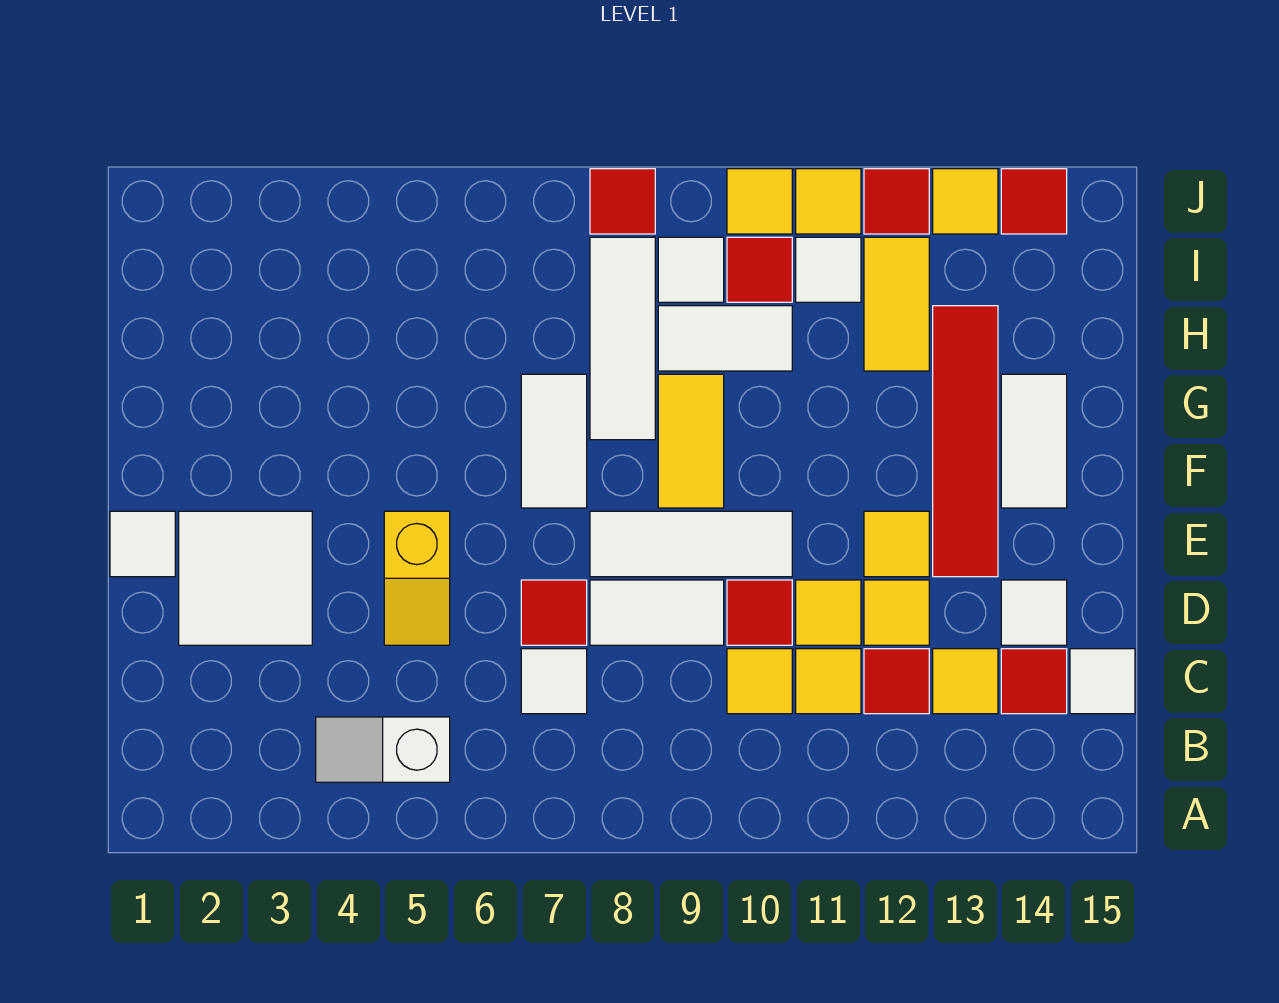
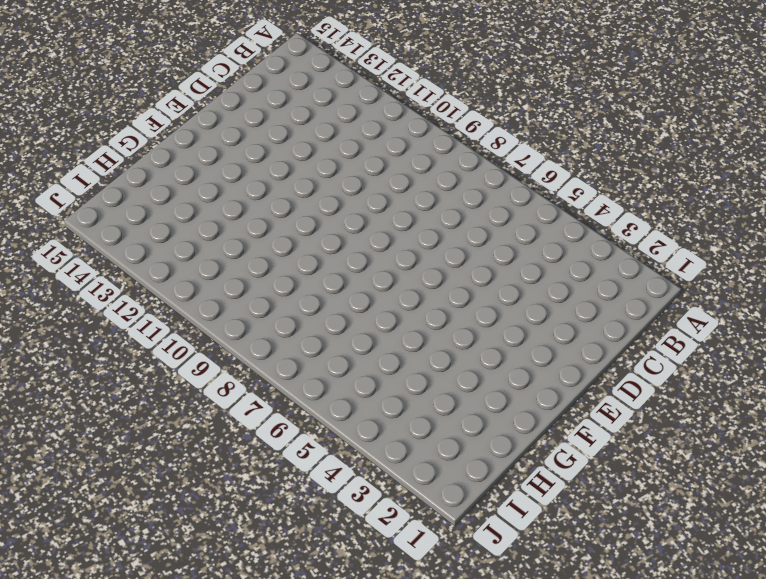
none -> white 1x2 slope [316,717,450,782]
none -> white 1x1 tile [521,649,587,714]
none -> yellow 1x1 tile [727,649,792,714]
none -> yellow 1x1 tile [796,649,861,714]

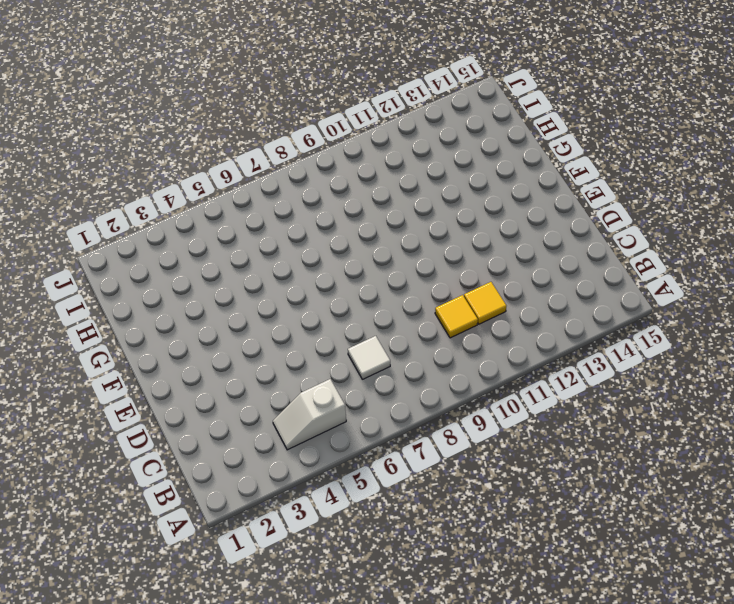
none -> red 1x1 tile [864,649,929,714]
none -> yellow 1x1 tile [933,649,998,714]
none -> red 1x1 tile [1001,649,1067,714]
none -> white 1x1 tile [1070,649,1135,714]

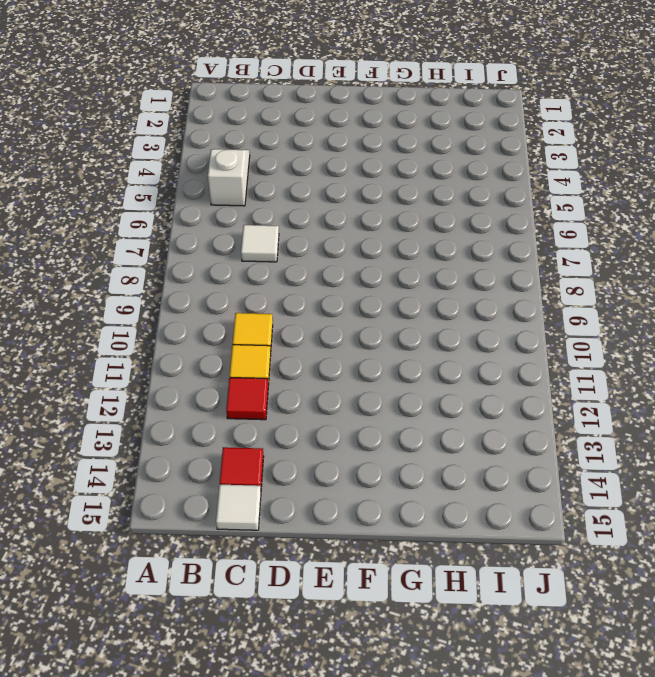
none -> yellow 1x1 tile [933,649,998,714]
none -> white 2x2 tile [179,511,312,645]
none -> yellow 1x2 slope [384,511,450,645]
none -> red 1x1 tile [521,580,587,645]

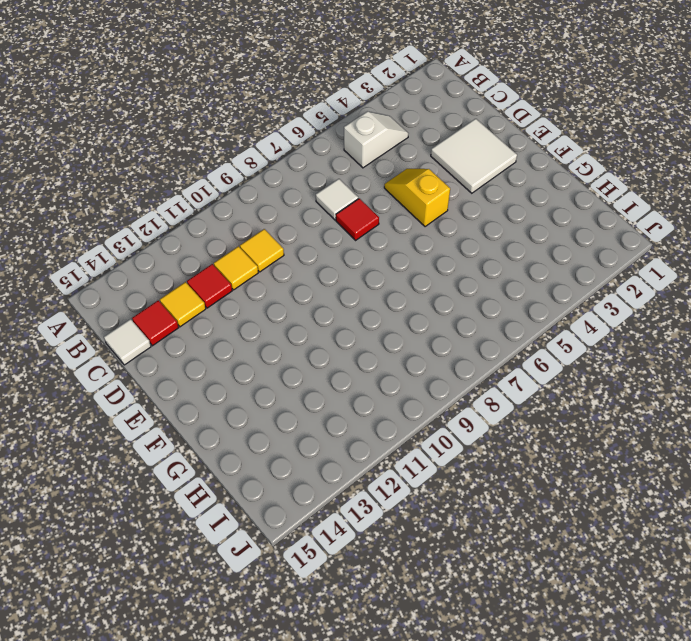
none -> white 1x2 tile [590,580,724,645]
none -> red 1x1 tile [727,580,792,645]
none -> yellow 1x1 tile [796,580,861,645]
none -> yellow 1x1 tile [864,580,929,645]

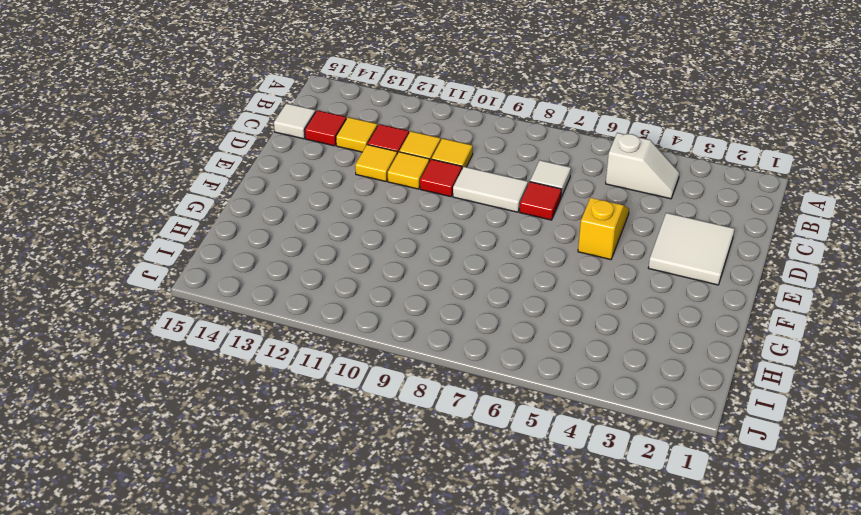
none -> white 1x1 tile [1001,580,1067,645]
none -> white 1x1 tile [110,511,175,577]
none -> white 1x3 tile [590,511,792,577]
none -> yellow 1x1 tile [864,511,929,577]

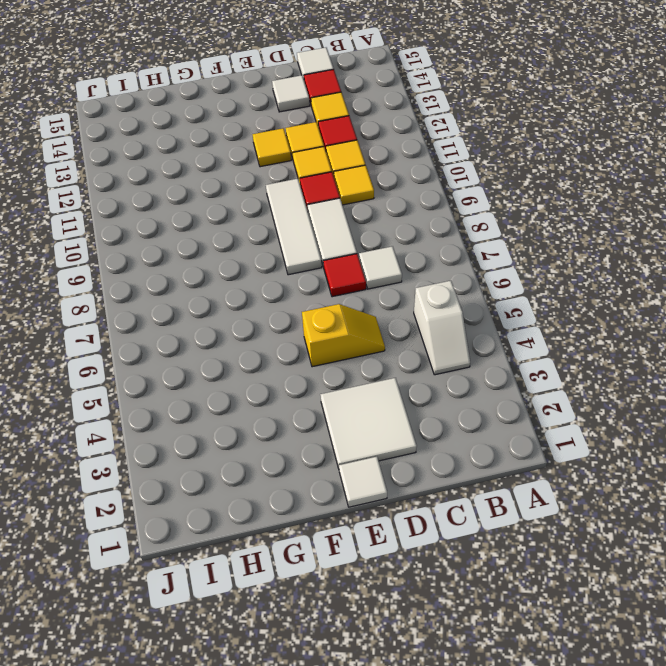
none -> red 1x4 tile [933,306,998,577]
none -> white 1x2 tile [521,374,587,508]
none -> yellow 1x2 tile [658,374,724,508]
none -> white 1x2 tile [1001,374,1067,508]

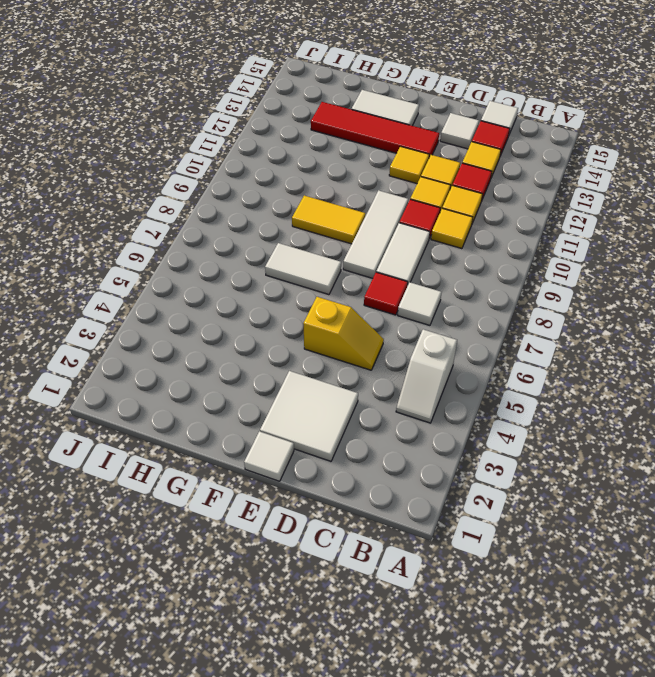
none -> white 1x3 tile [590,237,655,440]
none -> white 1x2 tile [658,306,792,371]
none -> yellow 1x2 tile [864,237,929,371]
none -> white 1x1 tile [658,237,724,302]

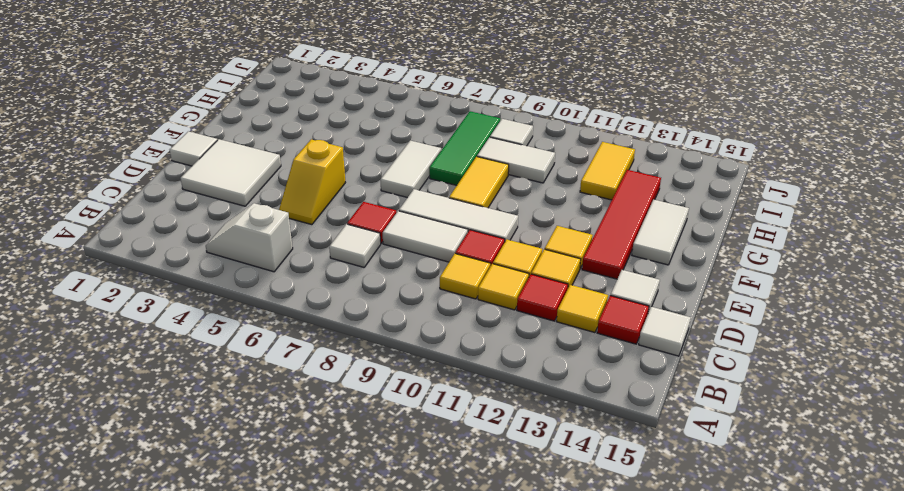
green 1x3 tile [429,111,500,185] -> white 1x3 tile [590,237,655,440]
none -> red 1x1 tile [727,237,792,302]
none -> white 1x1 tile [796,237,861,302]
none -> red 1x1 tile [590,169,655,234]
none -> yellow 1x1 tile [727,169,792,234]

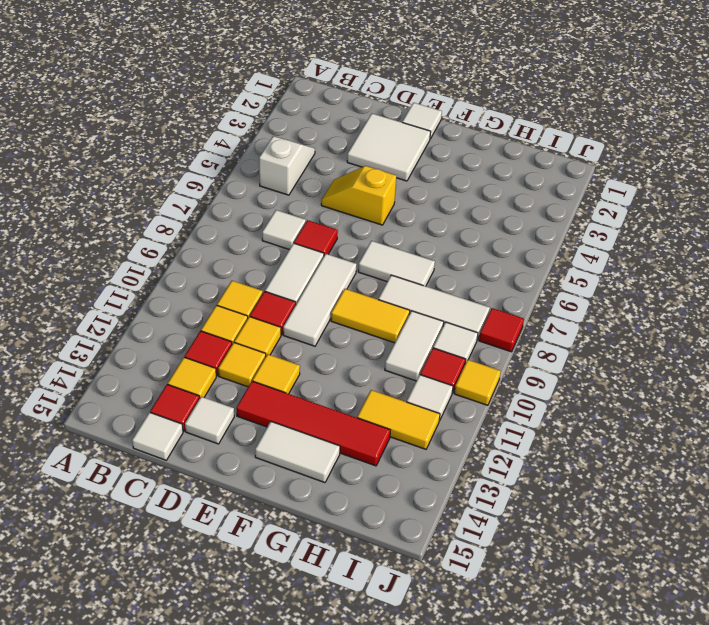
none -> yellow 1x1 tile [796,169,861,234]
none -> red 1x1 tile [864,169,929,234]
none -> yellow 1x1 tile [933,169,998,234]
none -> red 1x1 tile [1001,169,1067,234]

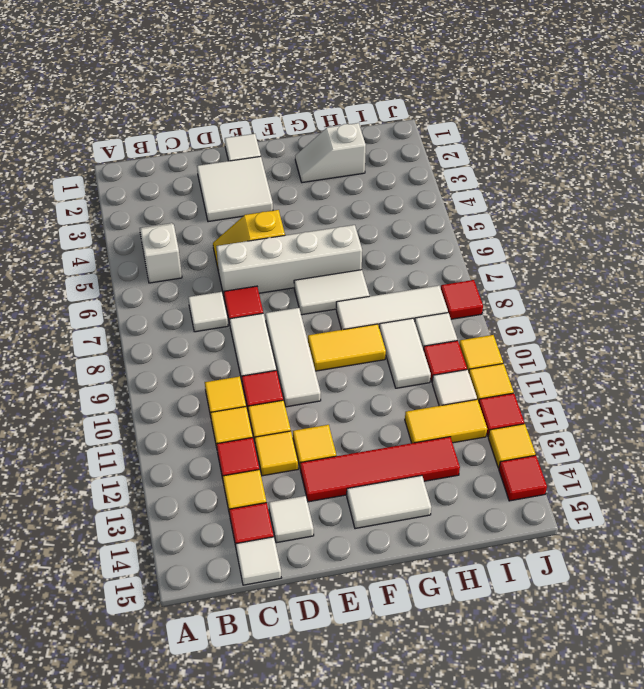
white 1x4 brick [216,225,362,296] -> none
white 1x2 slope [295,123,366,183] -> none

